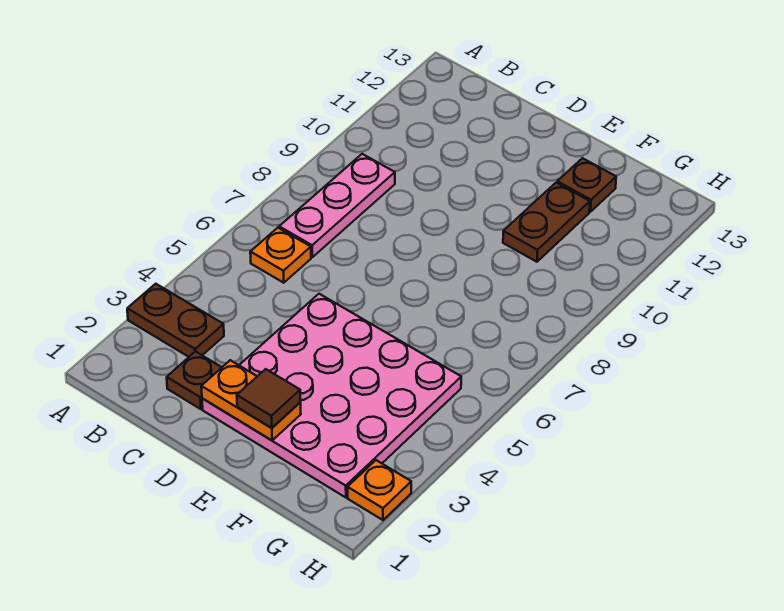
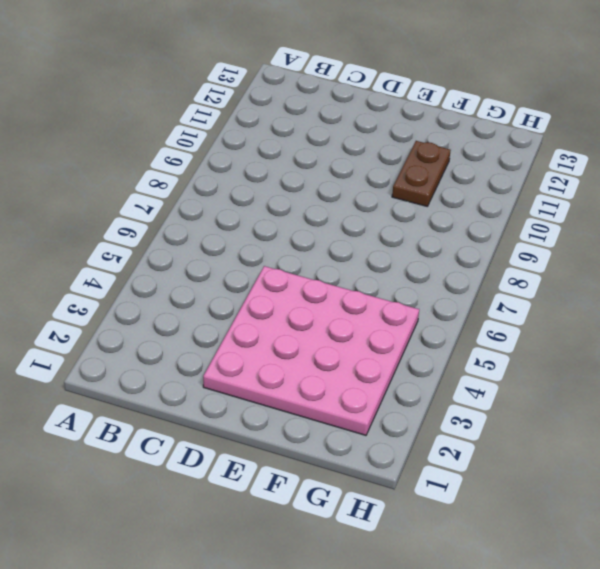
none -> brown 1x2 plate [127,284,224,357]
none -> orange 1x1 plate [250,228,311,283]

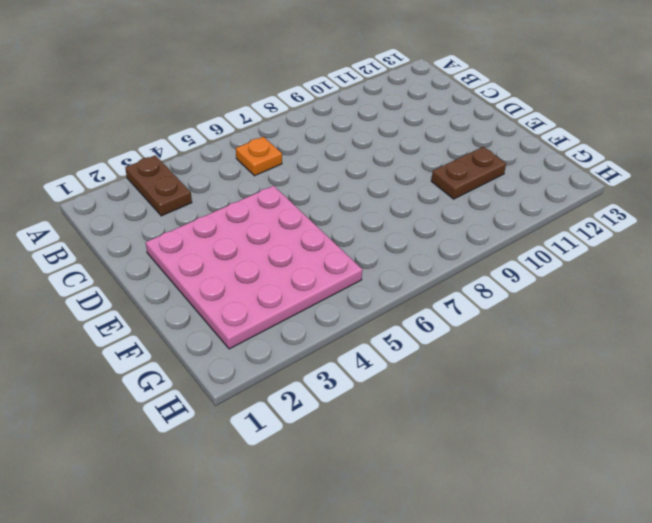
none -> pink 1x3 plate [279,154,395,257]
none -> brown 1x1 plate [167,351,222,409]

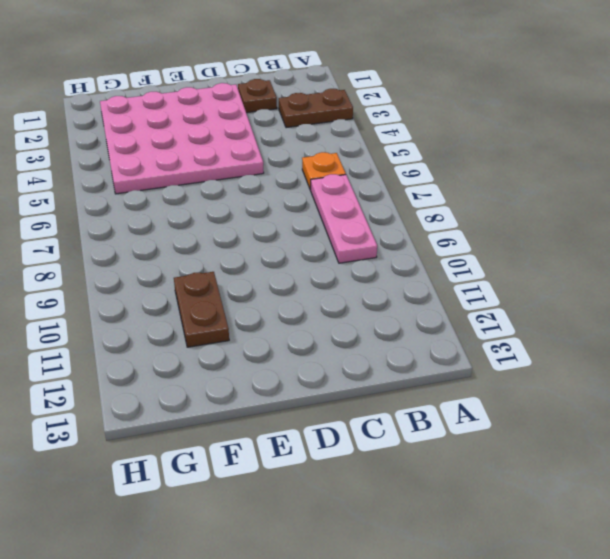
none -> brown 1x1 plate [557,158,616,212]
none -> orange 1x1 plate [348,460,411,520]

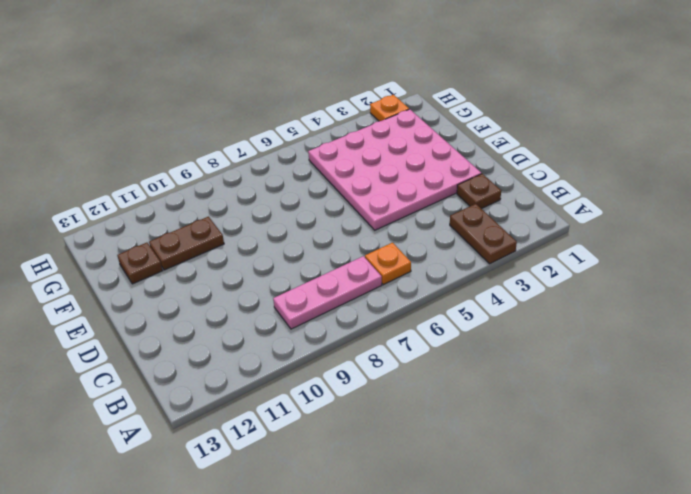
none -> orange 1x2 plate [201,360,301,440]
none -> brown 1x1 tile [237,369,301,428]

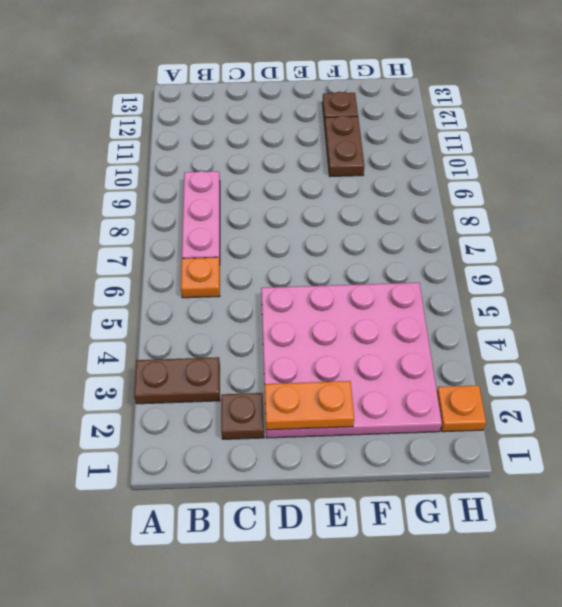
none -> brown 1x1 tile [237,369,301,428]

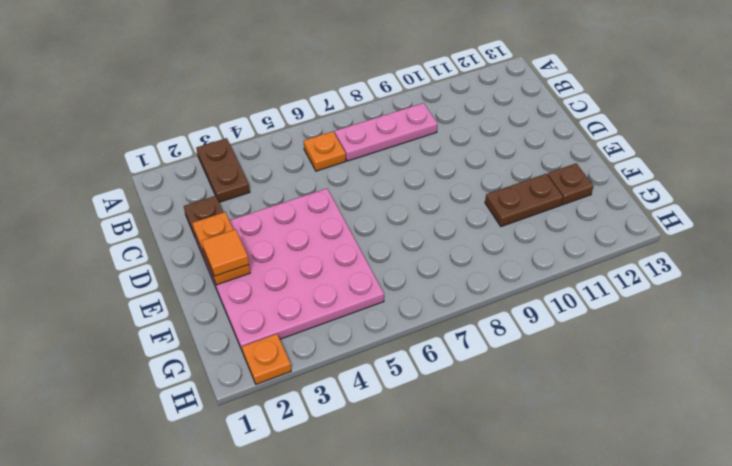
orange 1x1 tile [202,229,249,276] -> brown 1x1 tile [237,369,301,428]

